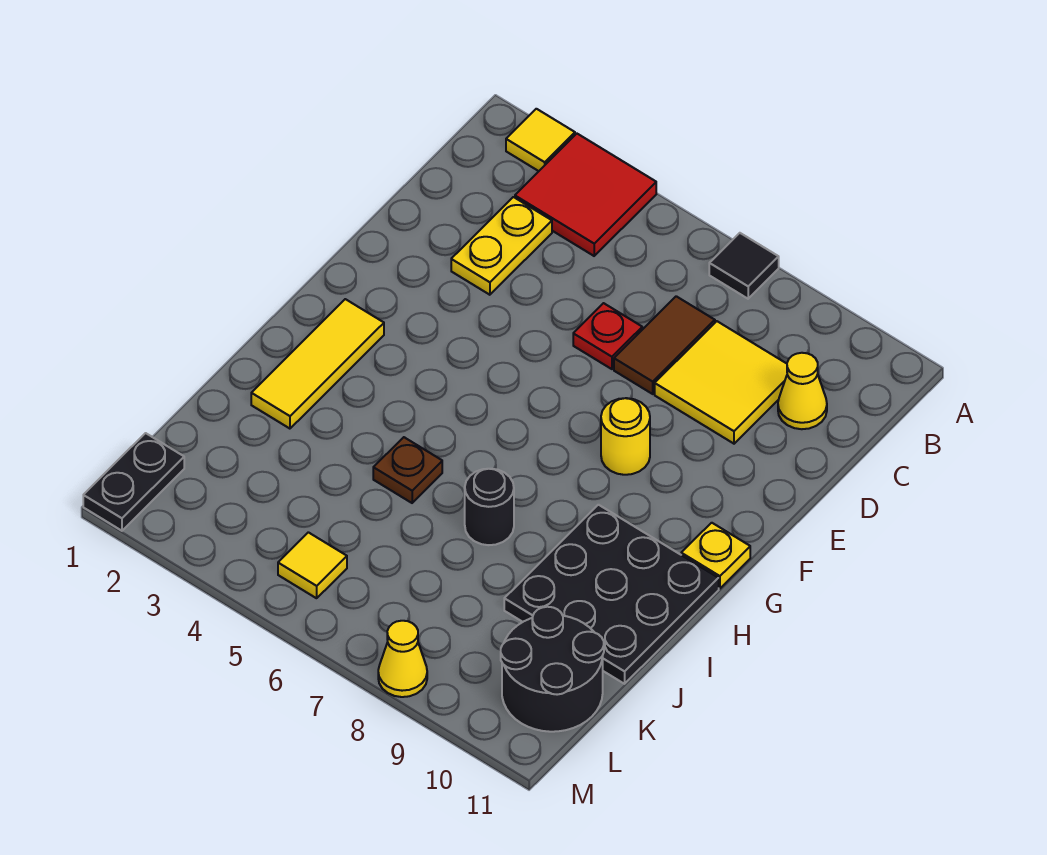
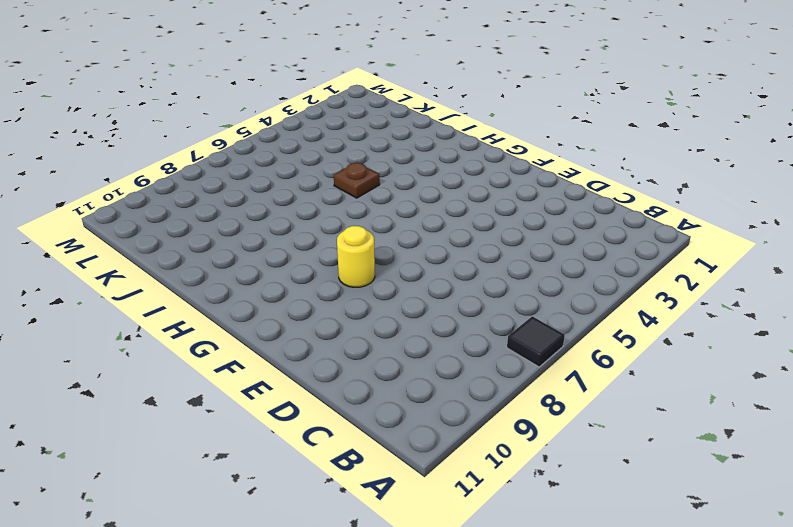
none -> yellow 1x1 tile [506,109,575,171]
none -> red 2x2 tile [515,134,656,256]
none -> yellow 1x2 plate [451,197,552,295]

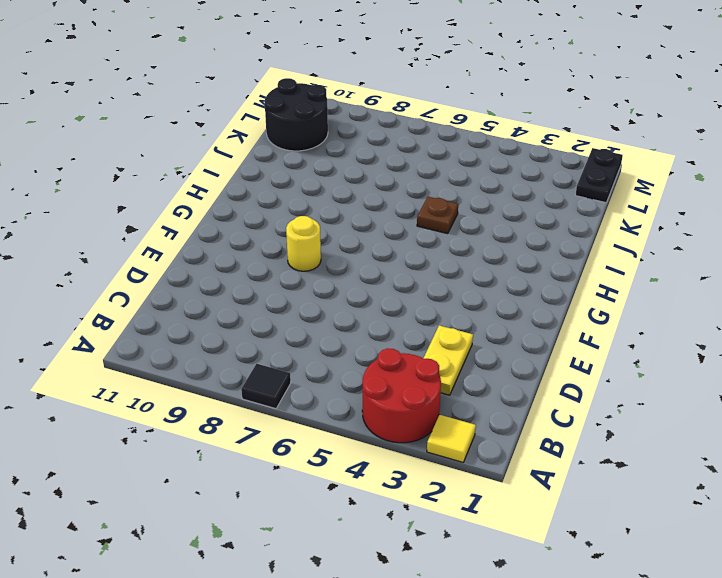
red 2x2 round brick [362,348,441,443] -> red 2x2 tile [515,134,656,256]
none -> brown 1x2 tile [614,296,715,394]
none -> yellow 2x2 tile [655,321,787,444]
none -> yellow 1x1 cone [778,353,827,429]

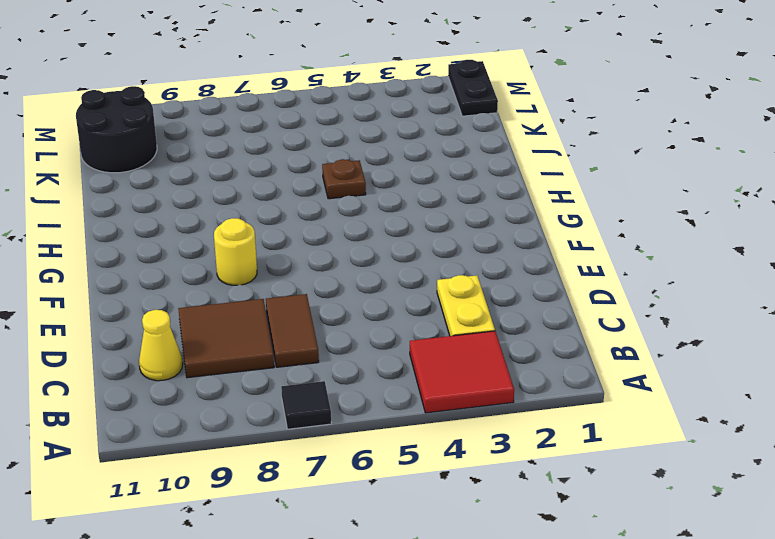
brown 2x2 tile [178,299,274,378] -> yellow 2x2 tile [655,321,787,444]
none -> yellow 1x1 tile [506,109,575,171]
none -> red 1x1 plate [573,303,642,369]
none -> yellow 1x3 tile [251,299,384,429]

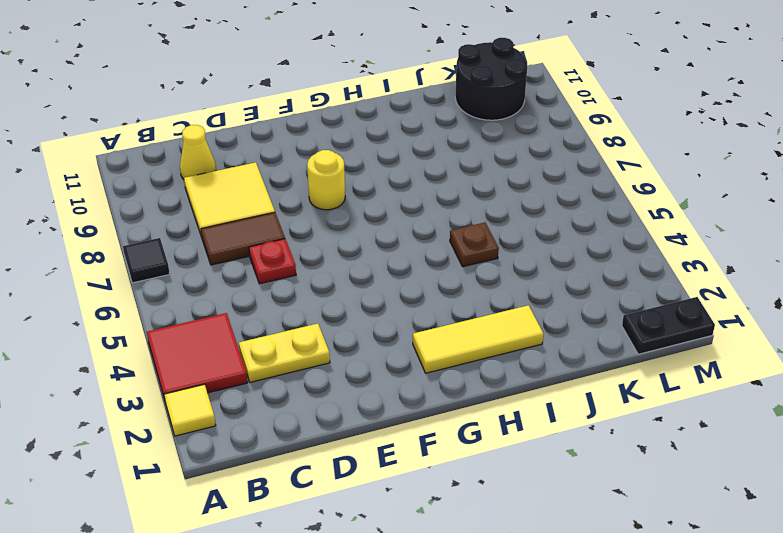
none -> yellow 1x1 plate [681,523,750,589]
none -> black 3x3 plate [504,505,719,684]
none -> black 1x1 round brick [465,469,514,545]

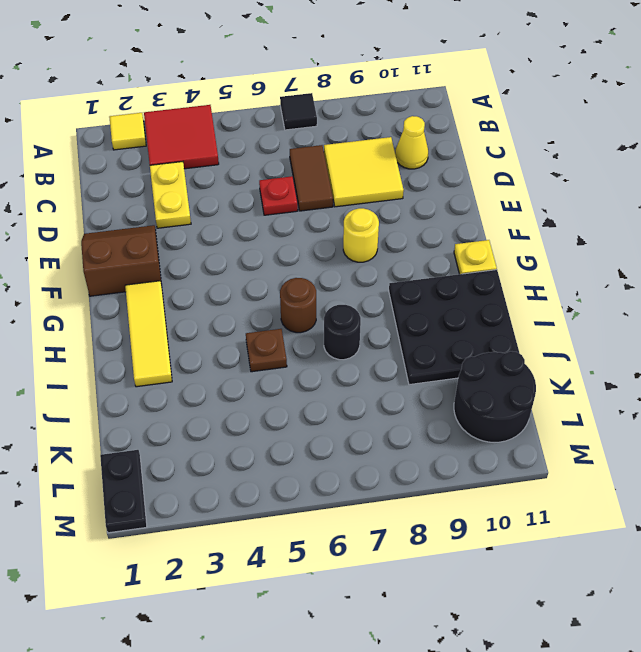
brown 2x2 slope [81,225,162,296] -> none
brown 1x1 round brick [280,278,316,333] -> none
none -> yellow 1x1 tile [278,532,347,598]
none -> yellow 1x1 cone [378,621,427,697]

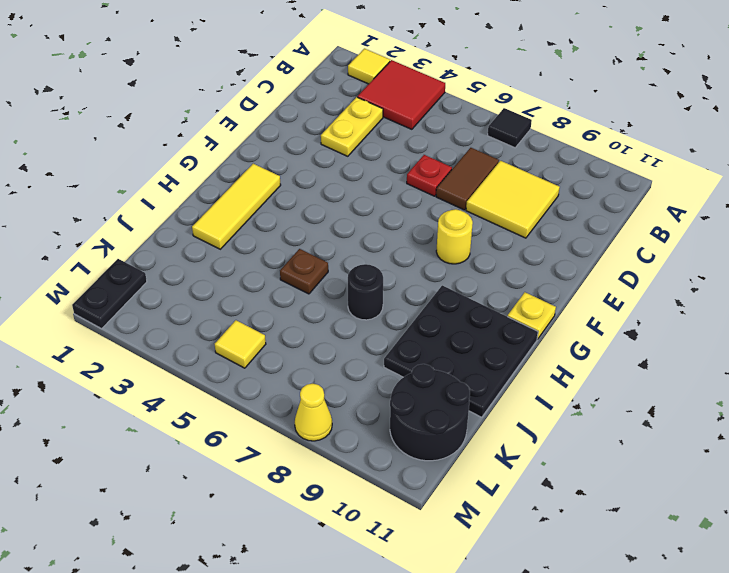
none -> yellow 1x1 cone [778,353,827,429]

